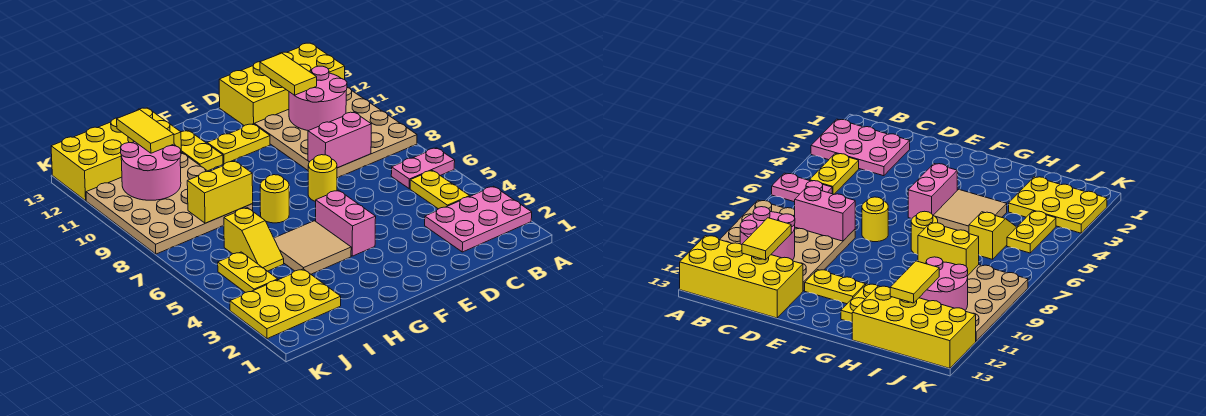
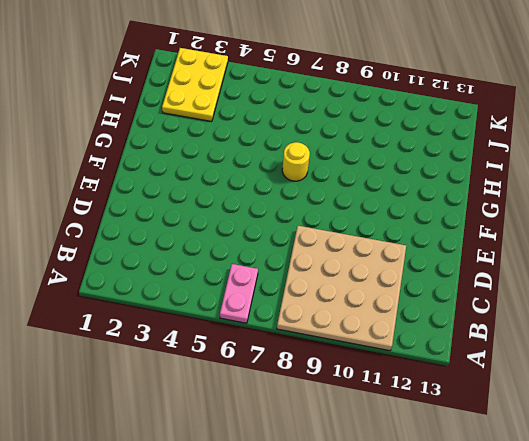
none -> pink 2x3 plate [425,186,532,252]
none -> yellow 2x4 brick [219,43,345,126]
none -> yellow 1x2 plate [410,170,470,209]

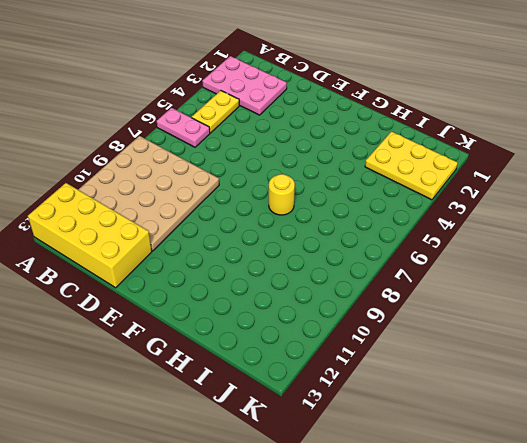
none -> yellow 1x1 round brick [308,155,337,202]
none -> yellow 1x2 plate [207,124,270,164]
none -> pink 1x2 brick [316,190,376,256]

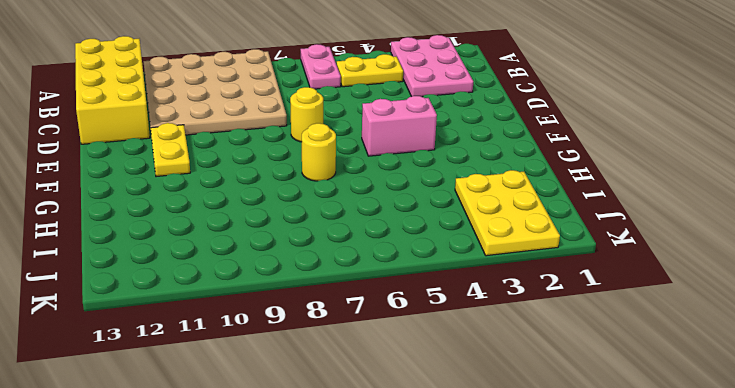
none -> tan 2x2 tile [274,221,351,274]
none -> yellow 1x2 plate [181,131,223,171]
none -> tan 4x4 plate [86,153,253,254]

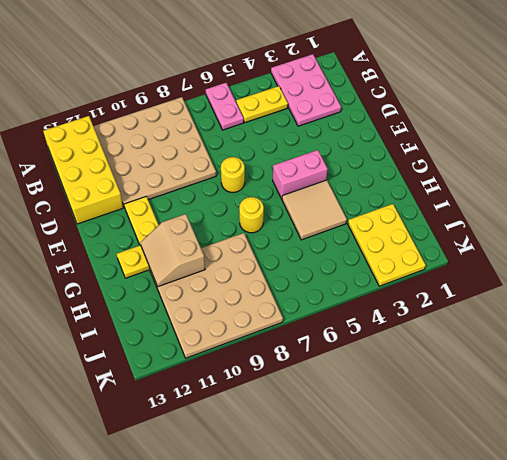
tan 2x2 slope [140,214,205,287] -> none
none -> yellow 2x4 brick [51,108,181,200]
none -> yellow 1x2 slope [224,208,284,271]
none -> yellow 1x2 plate [218,252,278,293]

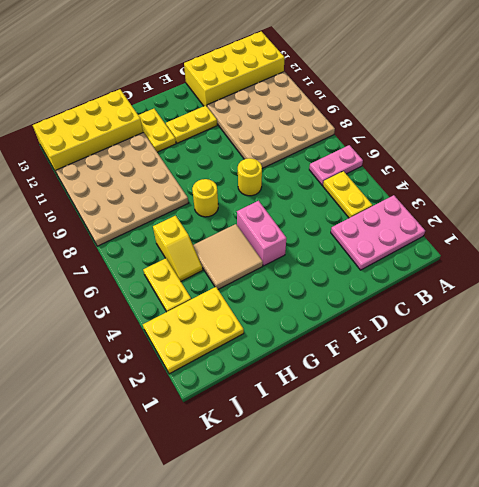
none -> pink 2x2 round brick [289,66,347,131]
none -> pink 1x2 brick [308,112,371,168]
none -> yellow 1x2 brick [187,161,253,223]

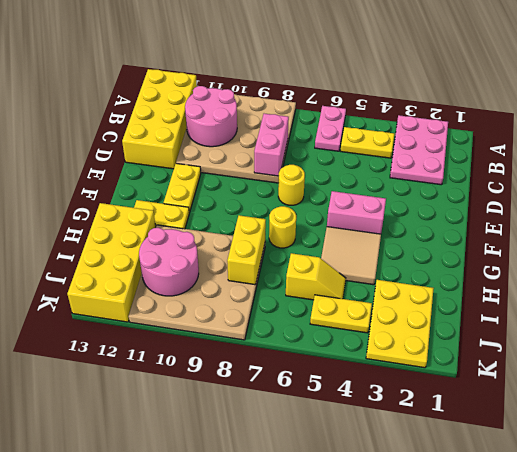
none -> yellow 1x2 tile [260,53,317,95]
none -> yellow 1x2 tile [117,110,174,153]

